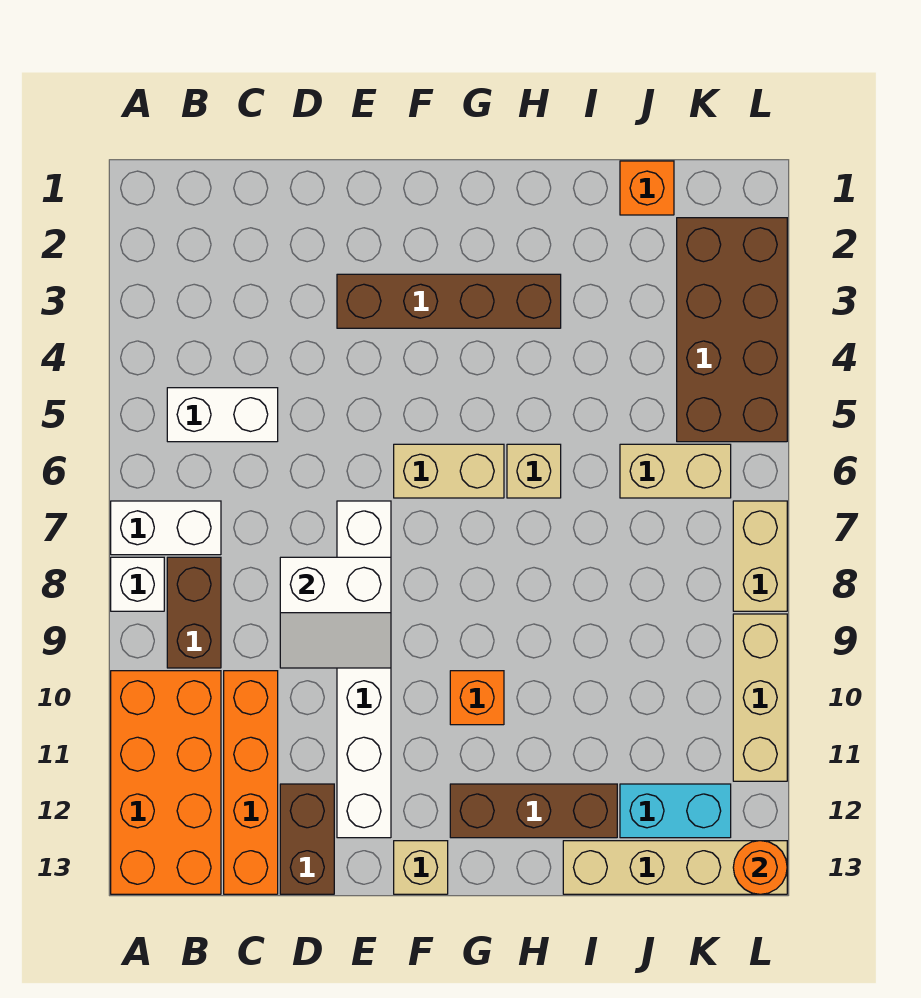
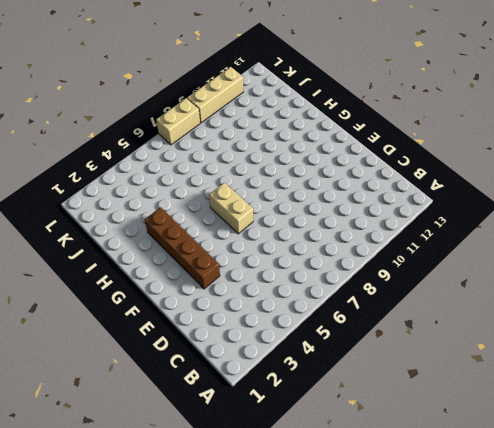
none -> white 1x2 brick [111,501,221,555]
none -> white 1x1 brick [111,557,164,611]
none -> orange 2x4 brick [111,671,221,894]

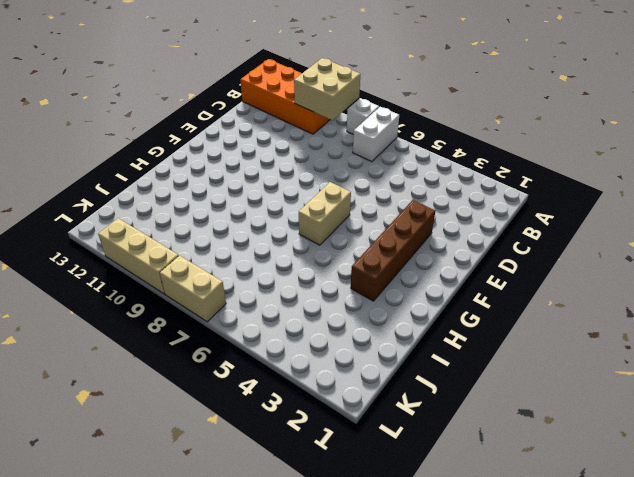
tan 2x2 brick [294,58,360,120] -> none
none -> white 1x2 brick [167,388,278,442]
none -> brown 1x2 brick [167,557,221,668]
none -> orange 1x4 brick [224,671,278,894]

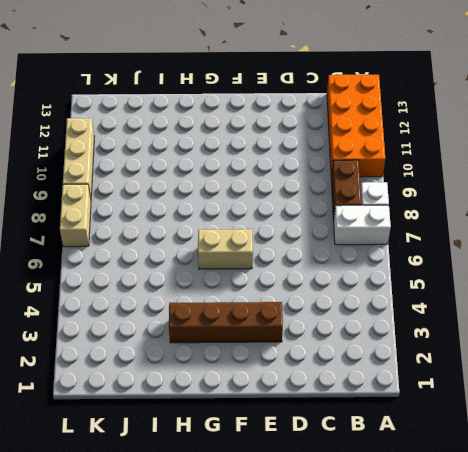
none -> white 1x2 brick [167,388,278,442]
none -> orange 1x4 brick [224,671,278,894]
none -> brown 1x2 brick [280,784,334,894]

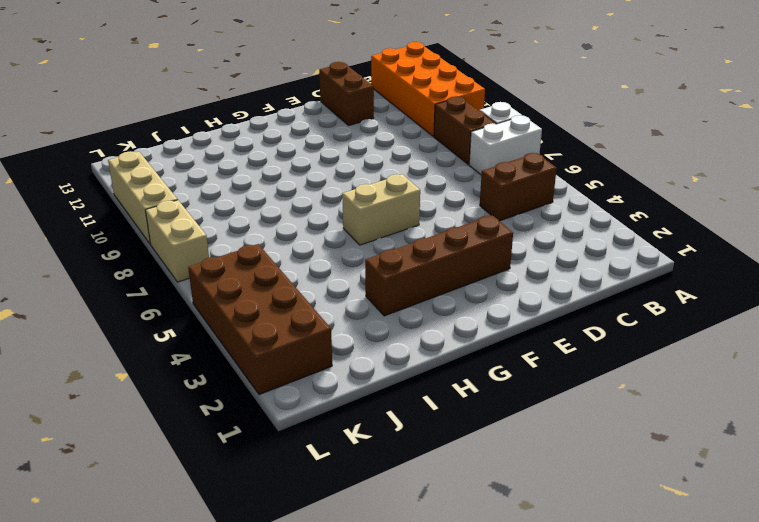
brown 1x2 brick [480,153,557,221] -> white 1x2 brick [167,388,278,442]
none -> orange 1x4 brick [224,671,278,894]
none -> white 1x6 brick [337,501,391,838]
none -> tan 1x1 brick [394,841,448,894]

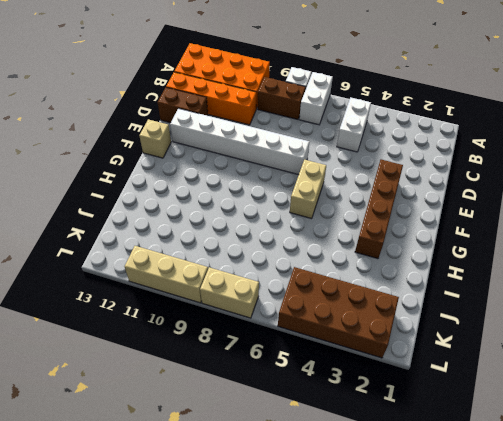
none -> orange 1x1 brick [450,671,504,725]
none -> brown 1x3 brick [450,784,617,838]
none -> tan 1x1 brick [507,444,561,498]

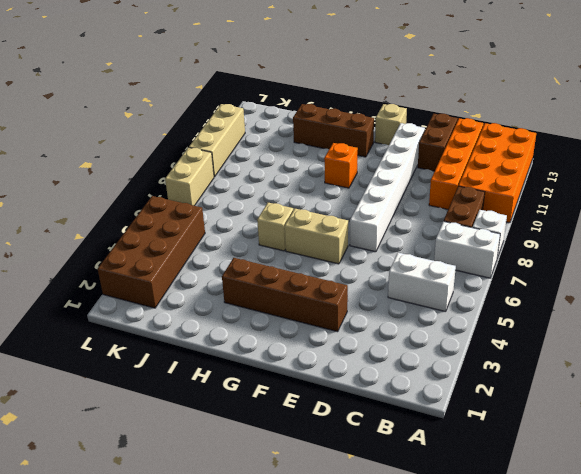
none -> tan 1x4 brick [563,841,787,894]
none -> orange 1x1 brick [620,161,674,215]
none -> tan 1x2 brick [620,444,731,498]

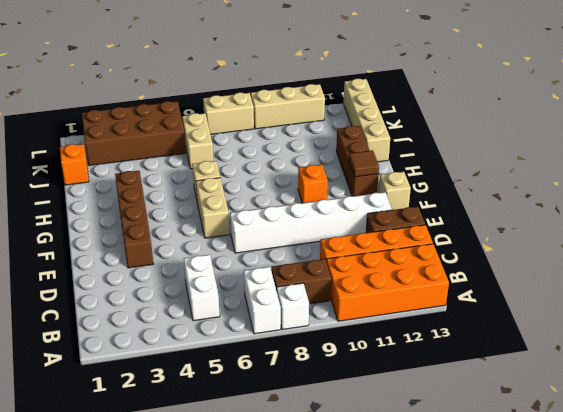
brown 1x1 tile [349,150,379,177] -> none
none -> cyan 1x2 brick [620,784,731,838]
none -> white 2x2 slope [280,557,391,668]
none -> orange 1x1 round brick [733,841,787,894]

